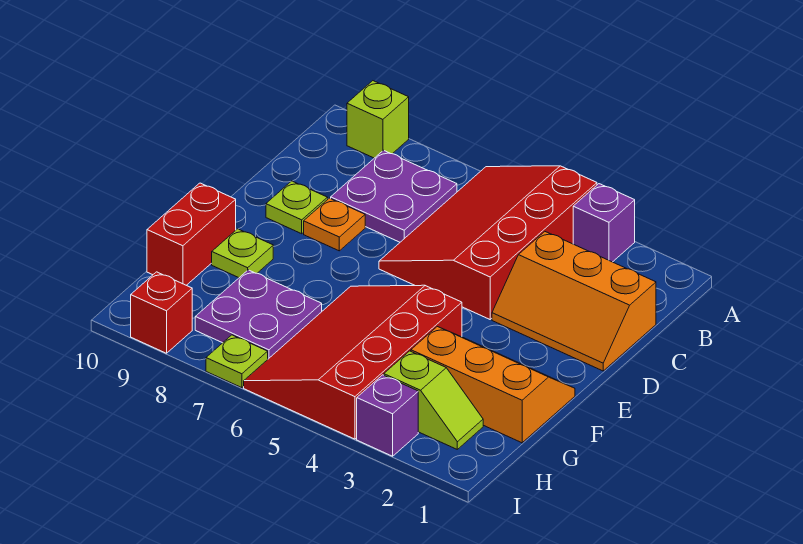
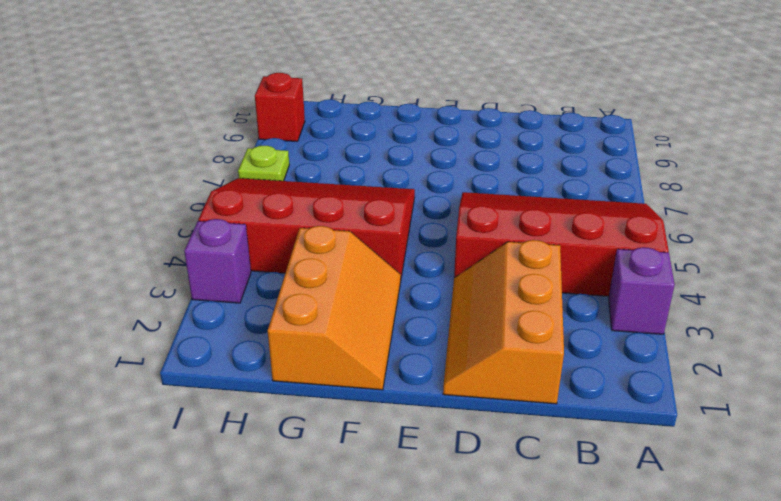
none -> lime 1x1 brick [347,81,409,158]
none -> purple 2x2 plate [331,150,457,242]
none -> orange 1x1 plate [304,198,365,251]

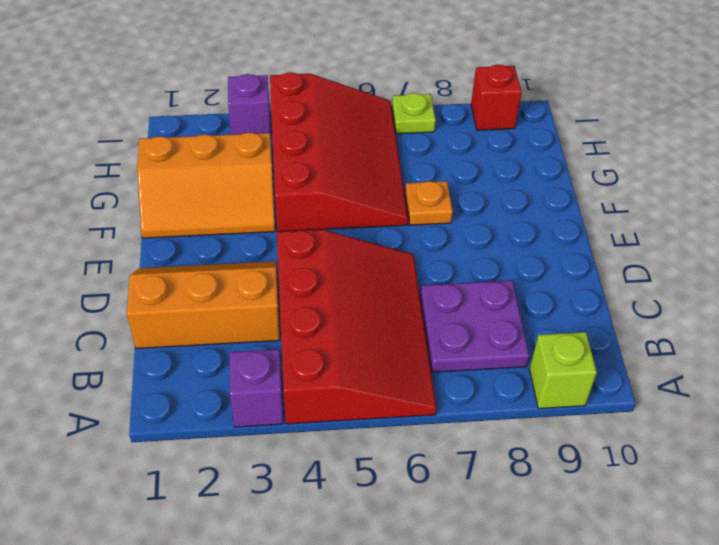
orange 1x1 plate [405,181,453,225] -> orange 1x1 plate moved to [304,198,365,251]
none -> lime 1x1 plate [266,181,328,234]
none -> lime 1x1 plate [212,229,273,278]
none -> red 1x2 brick [147,183,236,285]

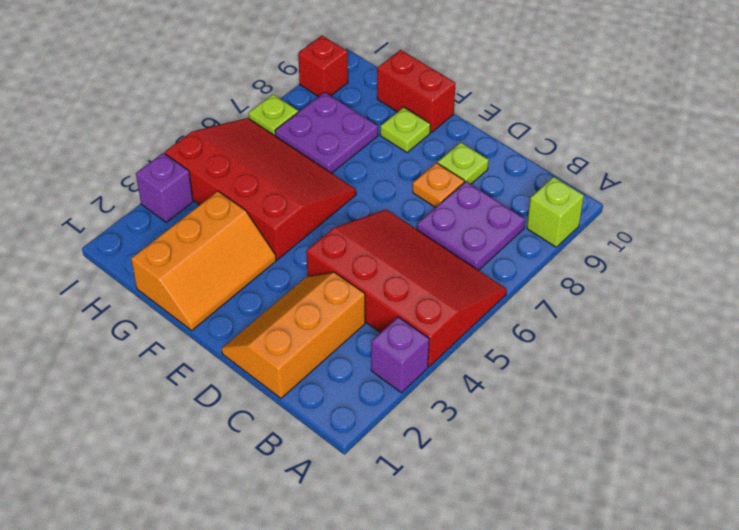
none -> lime 1x2 slope [384,351,483,449]

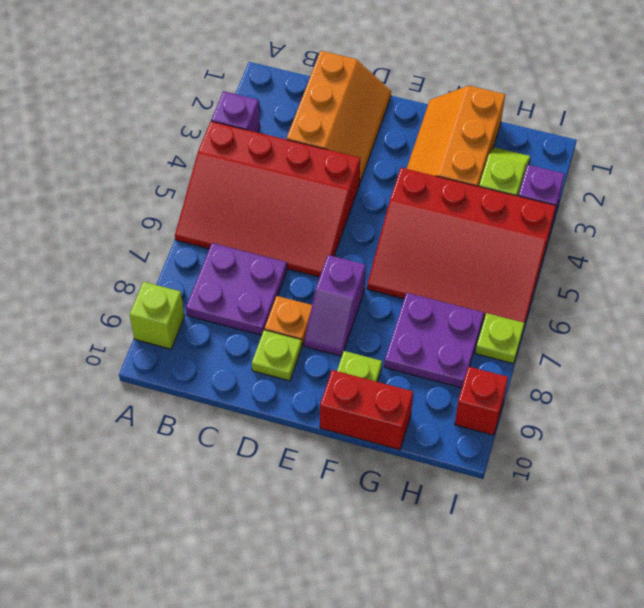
purple 1x2 slope [304,255,366,356] -> none

